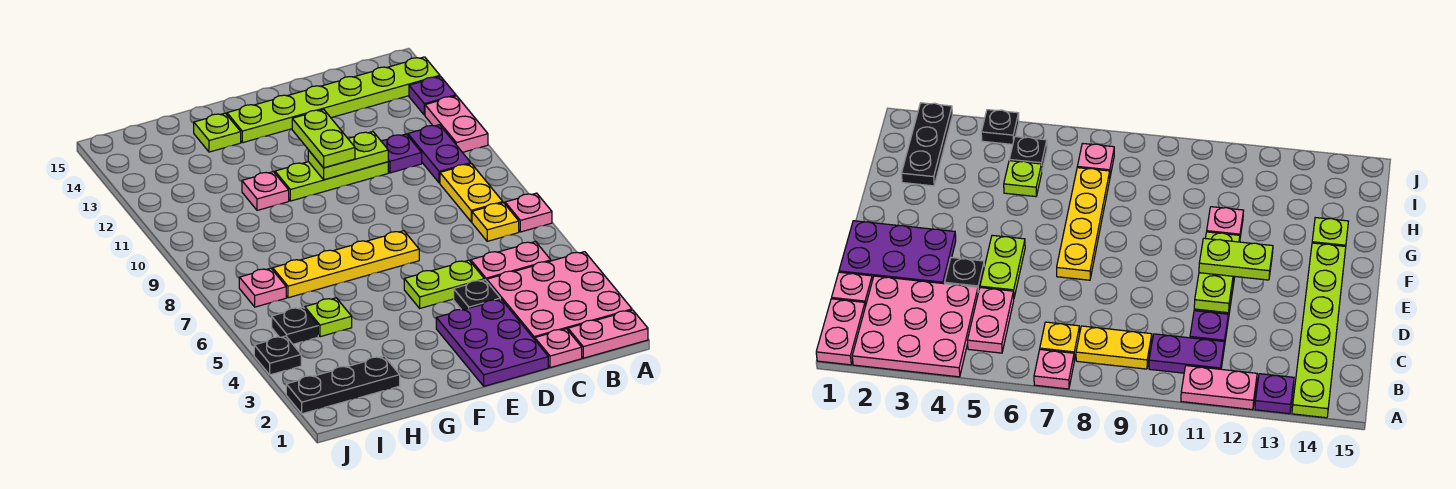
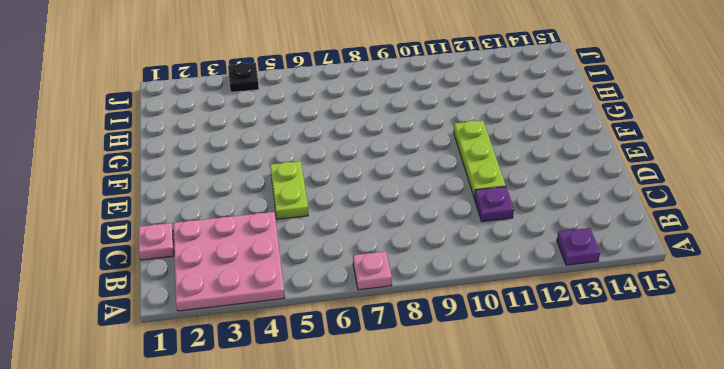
none -> pink 1x2 plate [568,310,648,358]
none -> pink 1x2 plate [425,96,488,152]
none -> lime 1x6 plate [227,57,440,143]

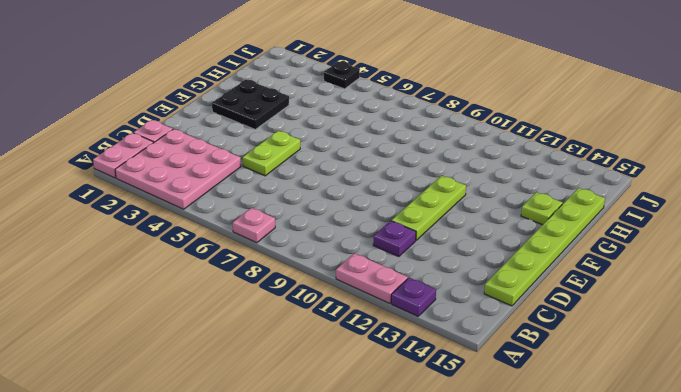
lime 1x6 plate [484,188,605,306] -> lime 1x6 plate moved to [227,57,440,143]
black 2x2 plate [212,80,289,129] -> none
none -> pink 1x2 plate [471,241,551,281]
none -> yellow 1x1 plate [472,202,519,241]
none -> yellow 1x2 plate [440,164,503,222]

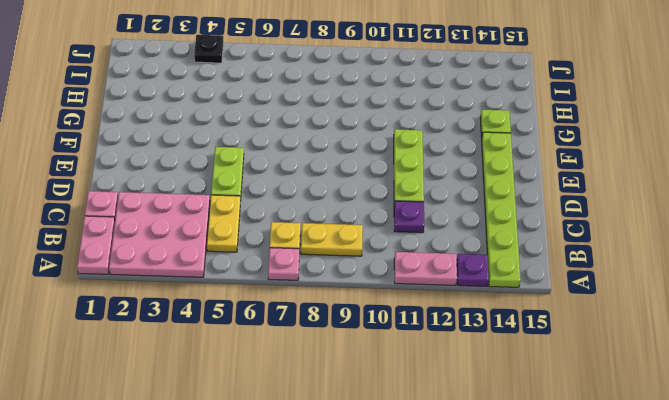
yellow 1x2 plate [207,195,240,252] -> pink 1x2 plate [471,241,551,281]
none -> purple 1x2 plate [408,125,471,183]
none -> purple 2x3 plate [436,299,548,386]
none -> black 1x1 plate [454,280,500,310]

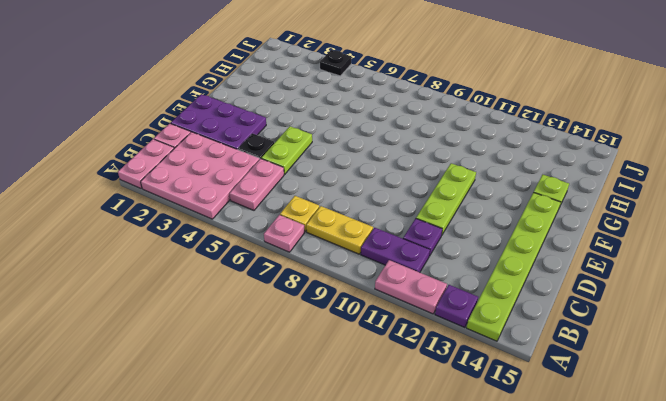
none -> yellow 1x4 plate [273,231,419,298]
none -> pink 1x1 plate [242,172,289,210]
none -> black 1x3 plate [286,356,400,414]

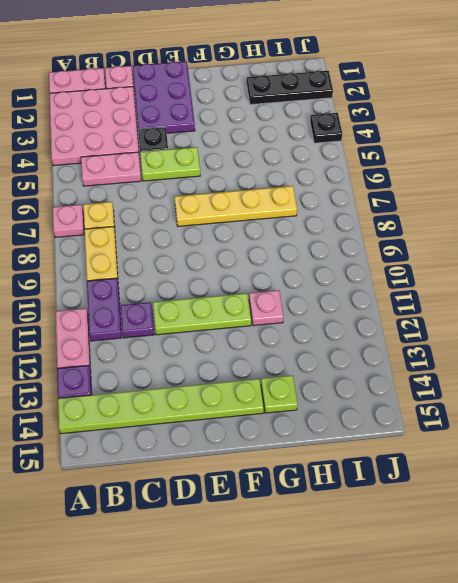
none -> lime 1x1 plate [305,298,352,337]
none -> black 1x1 plate [272,307,318,344]
none -> pink 1x1 plate [239,268,286,307]

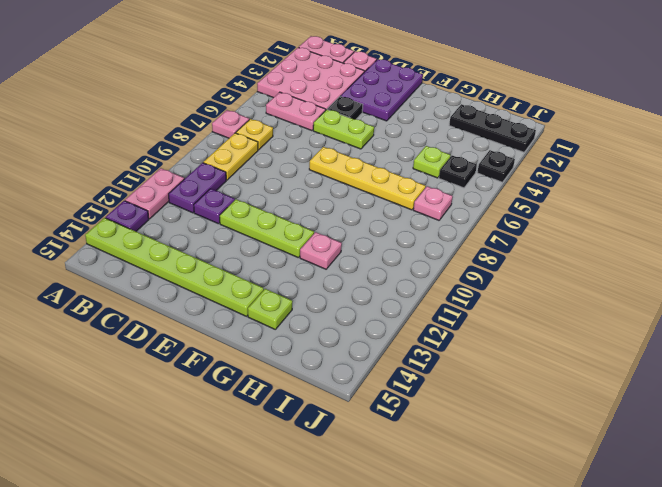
none -> lime 1x2 plate [308,131,388,180]
none -> lime 1x2 plate [292,110,355,168]

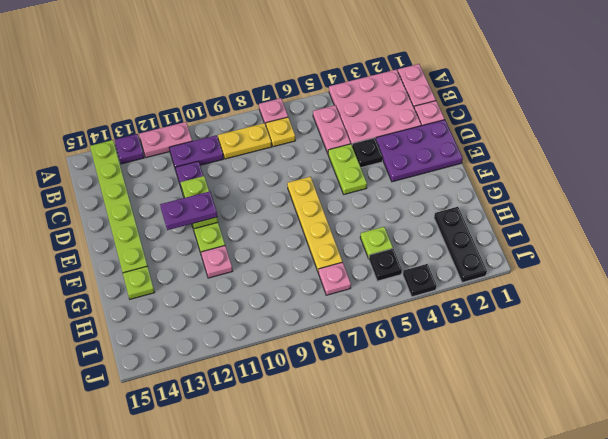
purple 1x2 plate [160,191,217,230] -> lime 1x2 plate [292,110,355,168]

